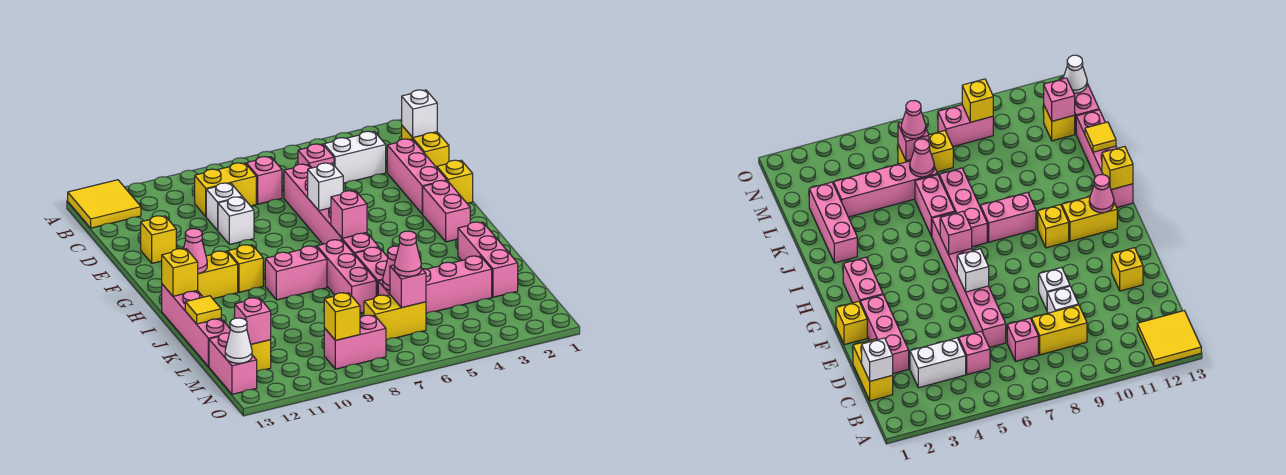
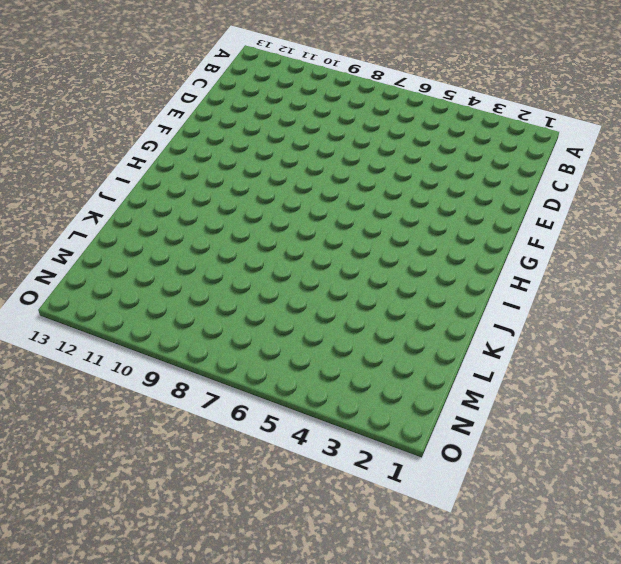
none -> yellow 2x2 tile [68,180,141,228]
none -> yellow 1x2 brick [402,126,449,168]
none -> white 1x2 brick [324,131,386,183]
none -> pink 1x1 brick [298,144,334,168]

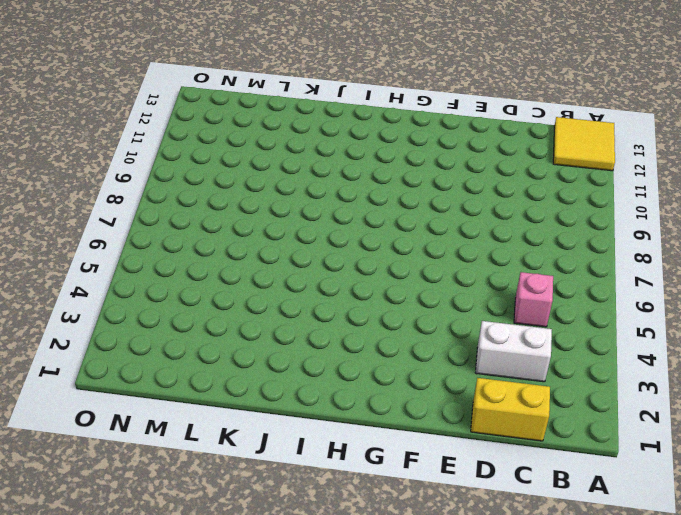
white 1x2 brick [475,321,552,382] -> white 1x2 brick turned to [324,131,386,183]
none -> pink 1x1 brick [246,157,282,204]
none -> yellow 1x2 brick [195,163,256,217]
none -> pink 1x3 brick [387,139,447,214]
none -> pink 1x6 brick [284,164,378,255]

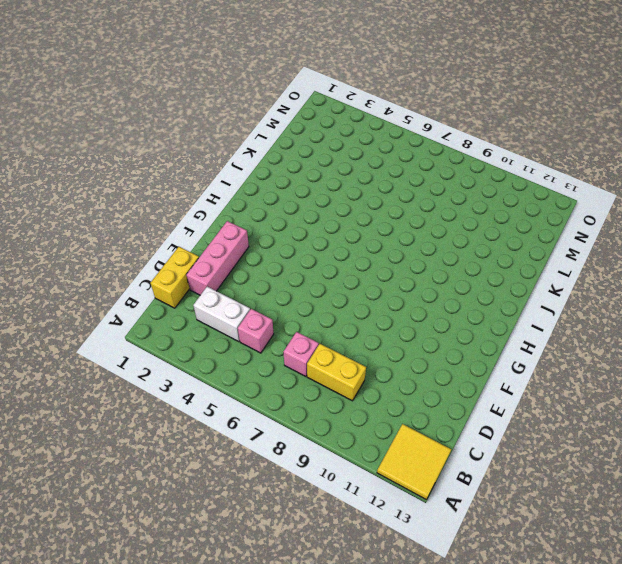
none -> pink 1x6 brick [284,164,378,255]
none -> white 1x1 brick [206,183,242,230]
none -> white 1x1 brick [218,197,254,245]
none -> yellow 1x1 brick [141,216,176,263]

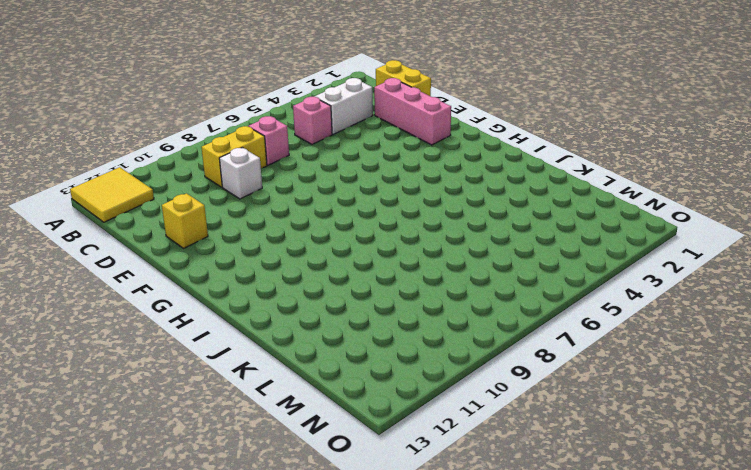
none -> pink 1x6 brick [284,164,378,255]
none -> white 1x1 brick [218,197,254,245]
none -> yellow 1x1 brick [437,160,473,203]
none -> pink 1x2 brick [423,180,470,242]

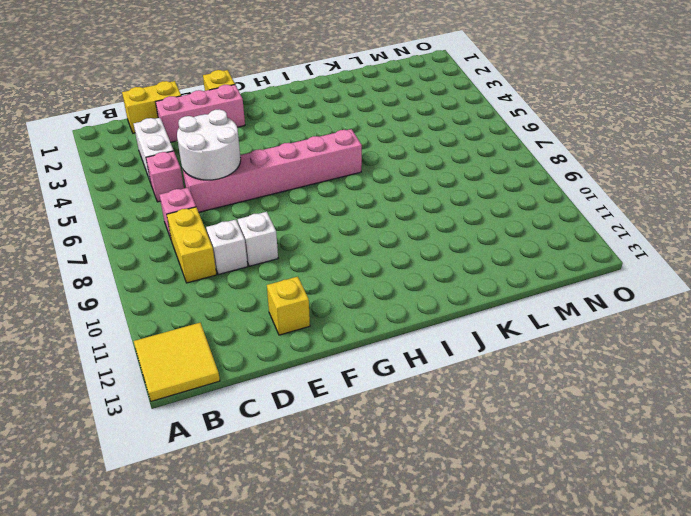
white 2x2 round brick [177,109,241,180] -> none
none -> pink 1x2 brick [423,180,470,242]
none -> yellow 1x1 brick [228,245,263,292]
none -> yellow 1x2 brick [198,251,238,299]
none -> pink 1x3 brick [317,240,376,313]

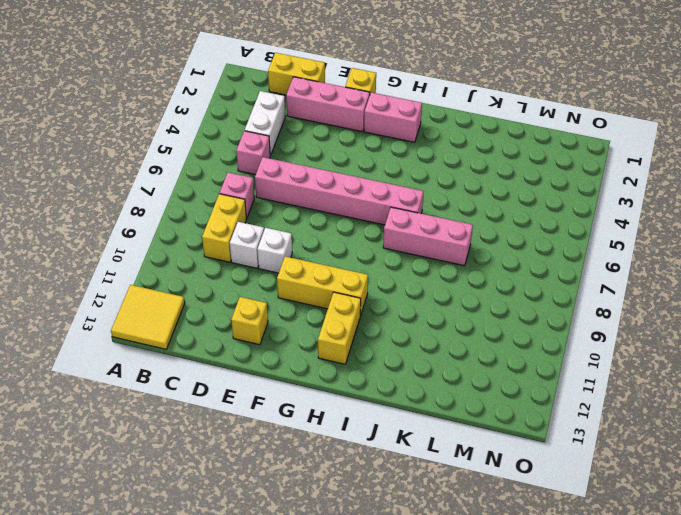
yellow 1x3 brick [277,256,368,316] -> yellow 1x1 brick [228,245,263,292]
none -> pink 1x2 brick [265,246,327,300]
none -> pink 1x4 brick [162,284,230,367]
none -> pink 1x3 brick [458,222,518,297]
none -> pink 1x2 brick [355,247,388,296]

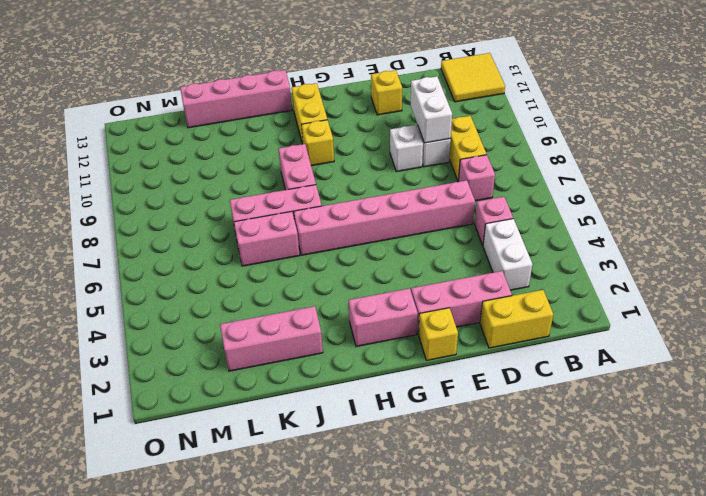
white 1x2 brick [411,76,452,143] -> none
none -> pink 1x4 brick [378,256,492,314]
none -> yellow 1x2 brick [364,295,426,340]
none -> yellow 1x1 brick [251,340,271,371]
none -> pink 1x2 brick [209,333,257,394]

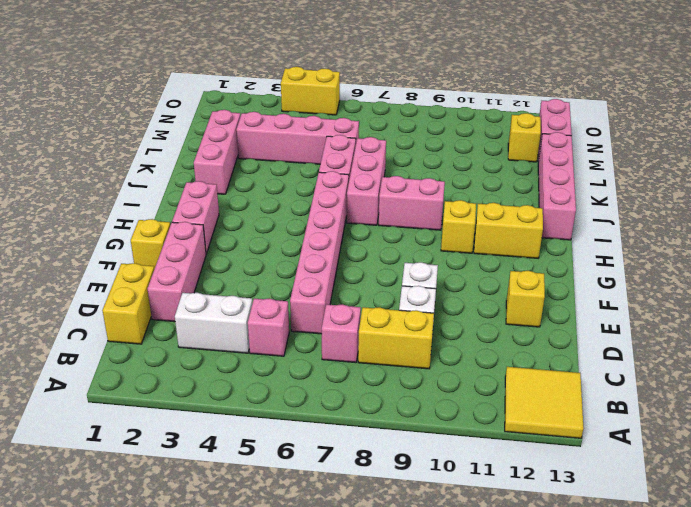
yellow 1x2 brick [281,67,340,115] -> yellow 1x2 brick moved to [364,295,426,340]
none -> pink 1x2 brick [324,315,386,369]
none -> white 1x1 brick [402,90,437,138]
none -> white 1x1 brick [308,163,343,211]
none -> pink 1x1 brick [331,191,367,238]

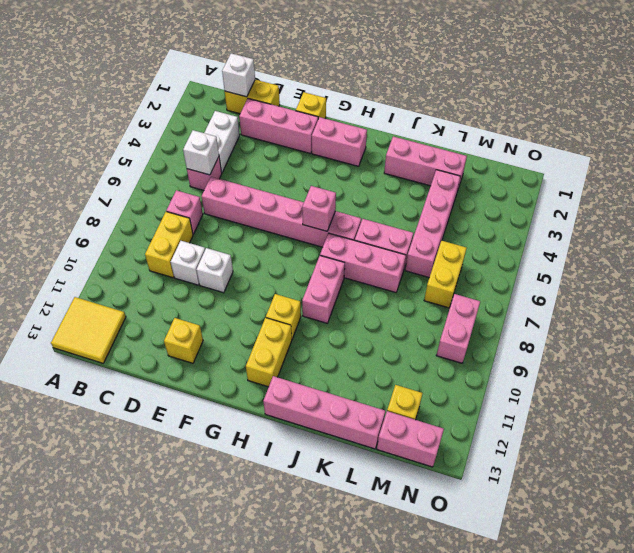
white 1x1 brick [183,130,219,175] -> white 1x1 brick moved to [308,163,343,211]
none -> pink 1x1 cone [184,229,207,273]
none -> yellow 1x1 brick [162,249,198,296]
none -> yellow 1x1 tile [185,296,221,324]
none -> pink 1x1 cone [383,246,399,291]

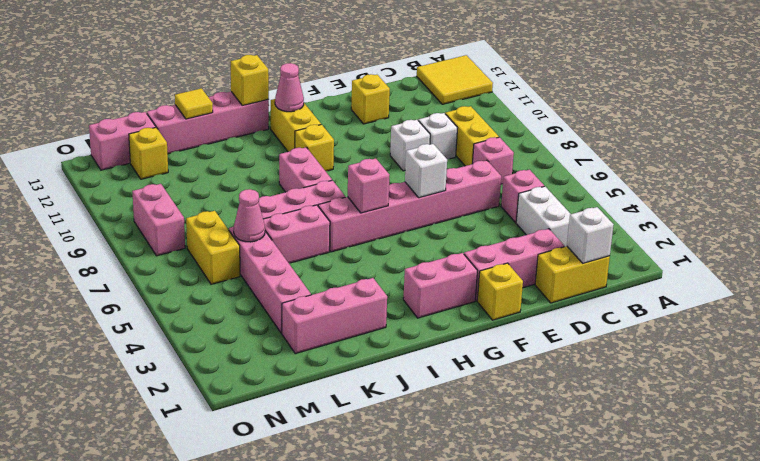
none -> pink 1x1 brick [390,265,426,308]
none -> pink 1x1 brick [235,298,271,344]
none -> yellow 1x1 brick [324,293,360,340]
none -> white 1x1 cone [225,318,252,363]

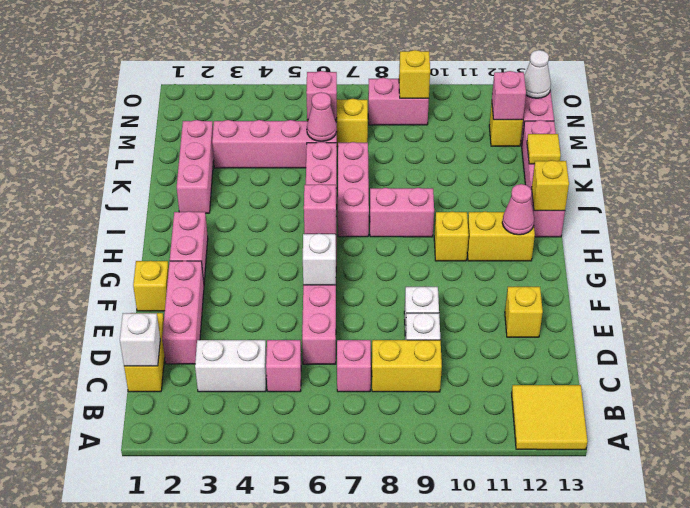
none -> pink 1x1 cone [394,231,421,276]

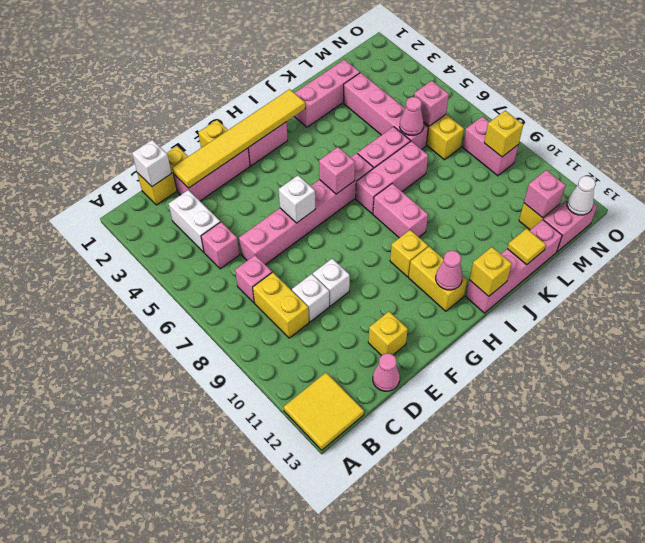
yellow 1x6 tile [172,89,305,188] -> none
pink 1x1 cone [373,353,400,391] -> pink 1x1 cone moved to [394,231,421,276]

